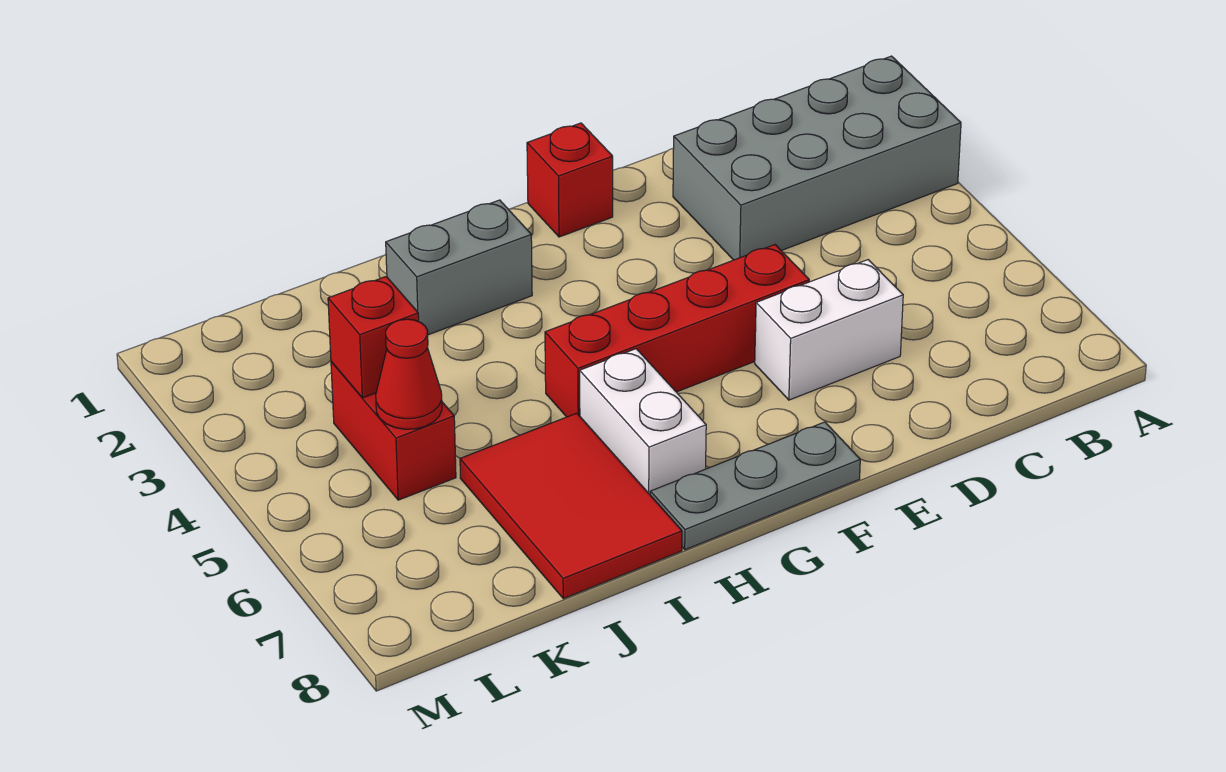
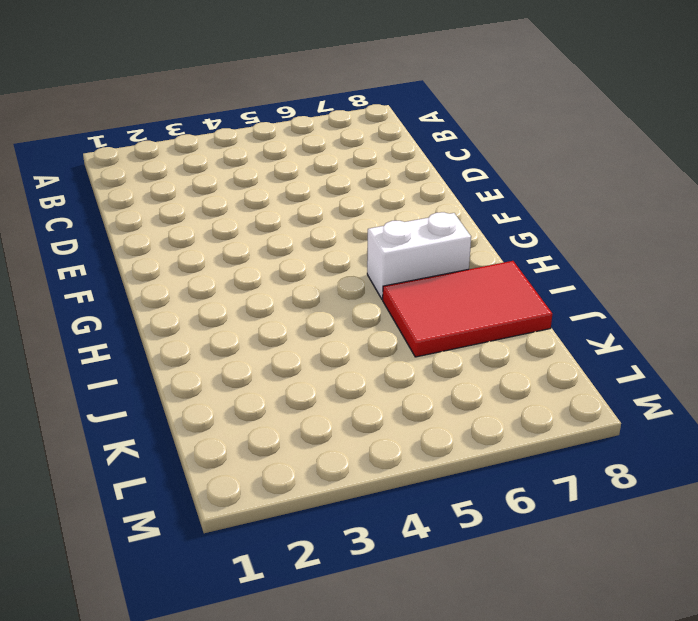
none -> grey 2x4 brick [673,56,961,260]
none -> white 1x2 brick [755,260,903,400]

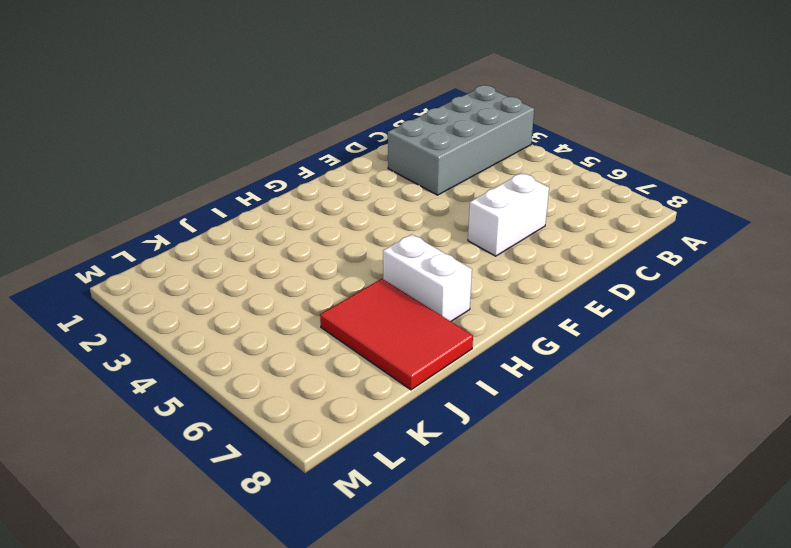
none -> red 1x4 brick [545,245,809,417]
none -> red 1x1 brick [527,123,613,237]

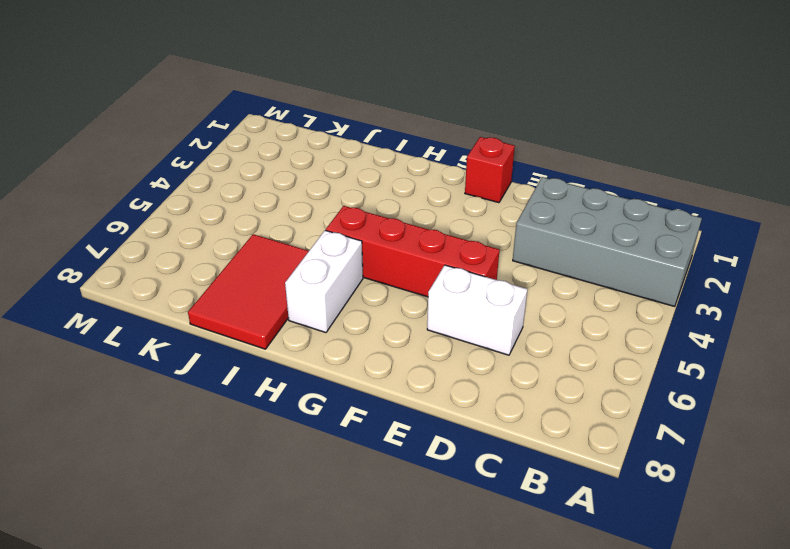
none -> grey 1x3 plate [650,422,860,550]
none -> grey 1x2 brick [386,200,532,335]

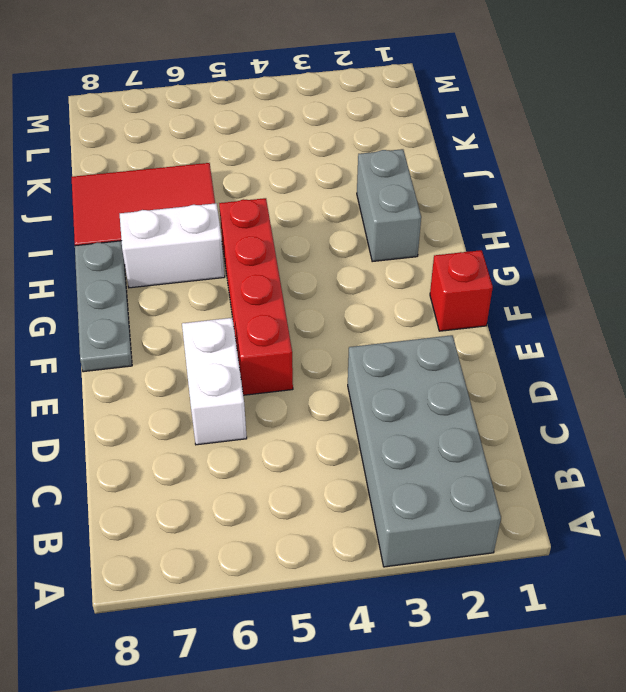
none -> red 1x2 brick [331,362,456,500]
none -> red 1x1 brick [328,277,419,398]

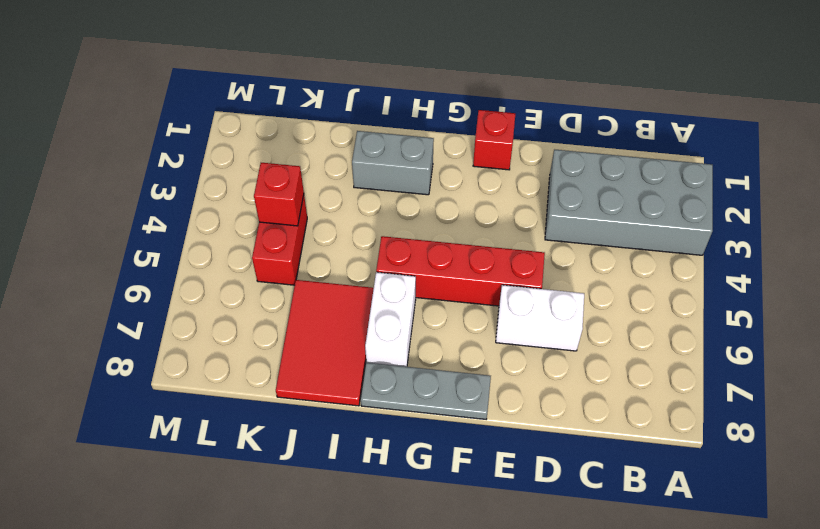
none -> red 1x1 cone [376,319,442,429]

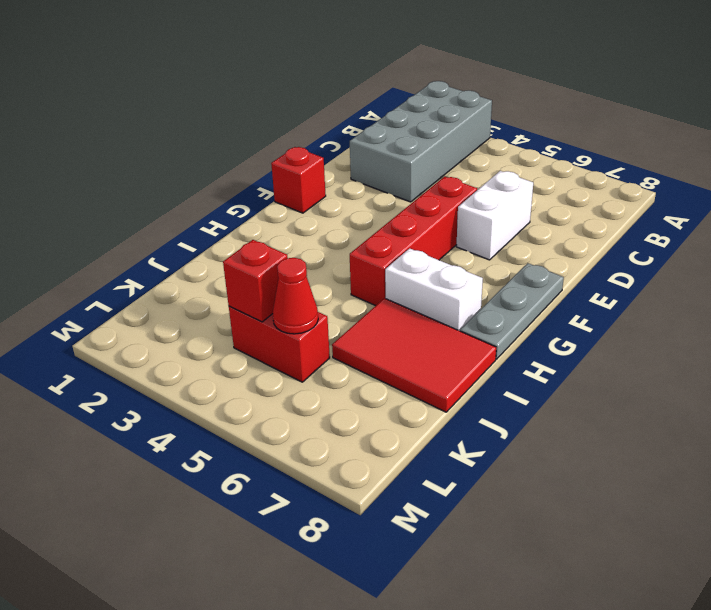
none -> grey 1x2 brick [386,200,532,335]

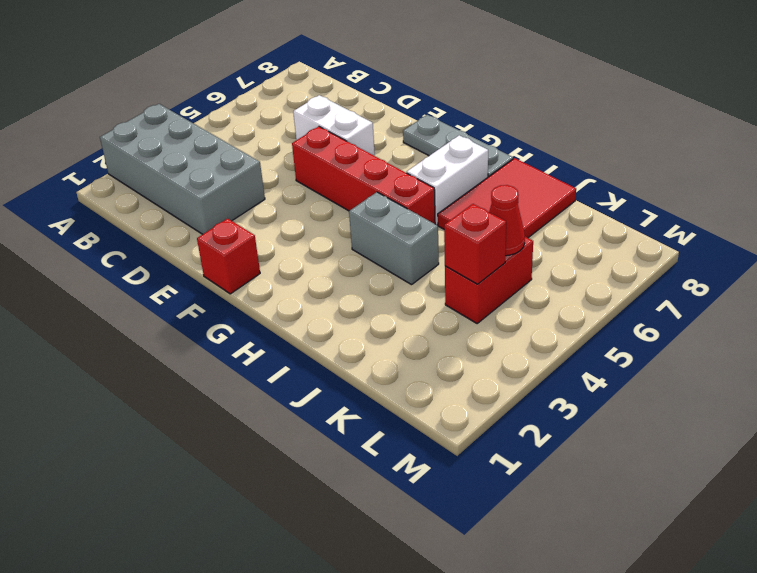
grey 1x2 brick [349,192,439,285] -> grey 1x2 brick moved to [386,200,532,335]

